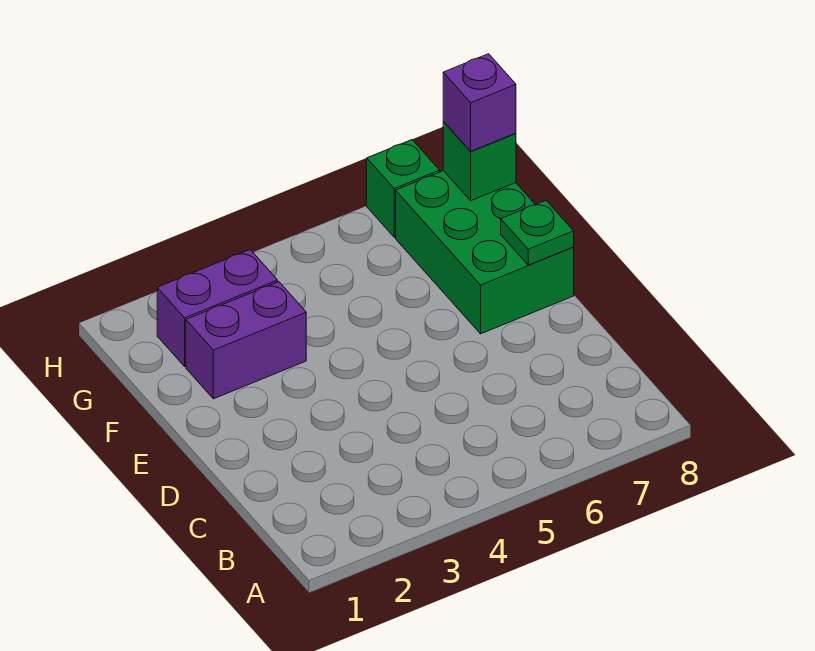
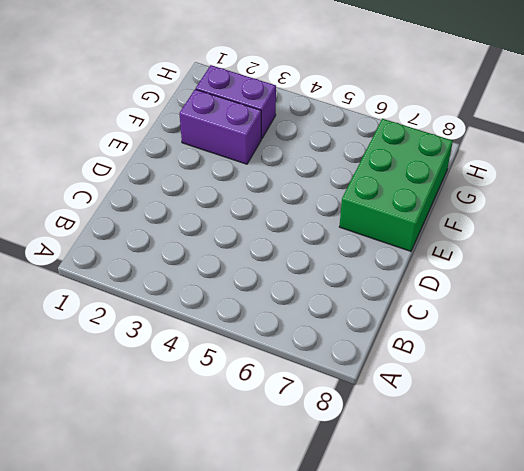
none -> green 1x1 brick [367,140,440,237]
none -> green 1x1 plate [501,201,574,265]

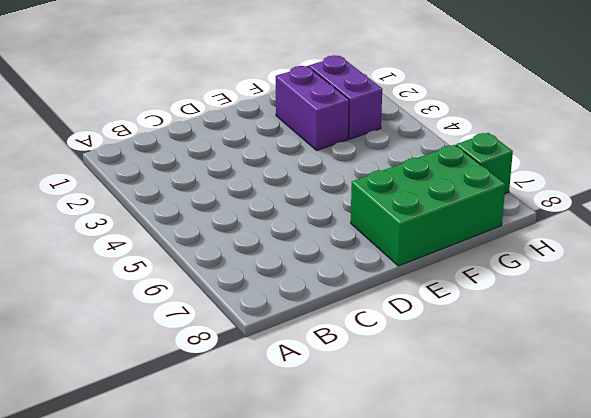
none -> green 1x1 plate [501,201,574,265]
none -> green 1x1 brick [443,122,516,201]

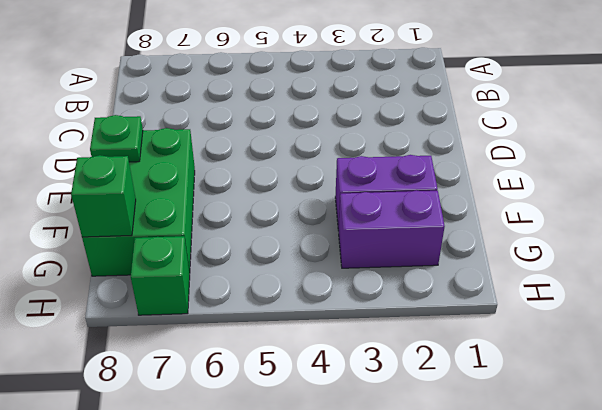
none -> purple 1x1 brick [443,54,516,151]

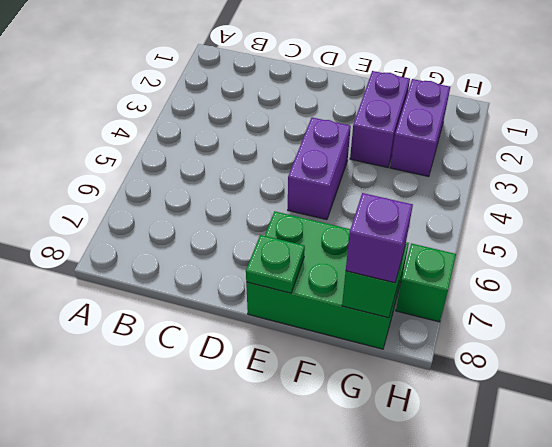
purple 1x2 brick [288,117,351,220] -> none

